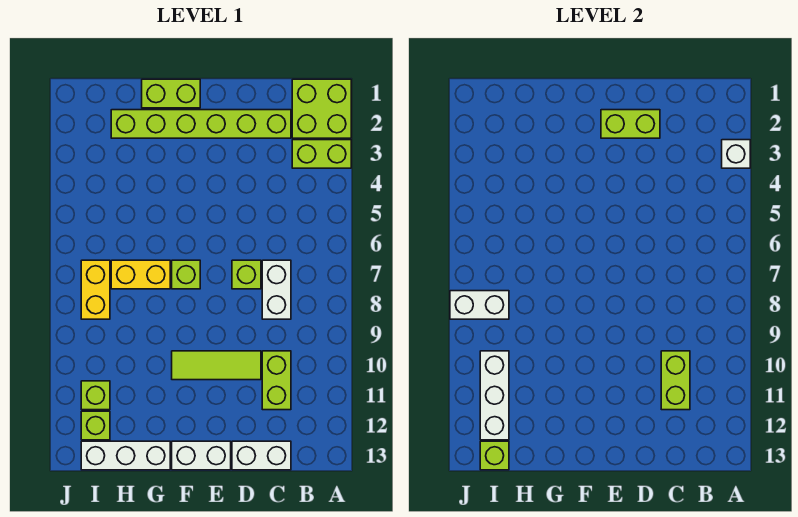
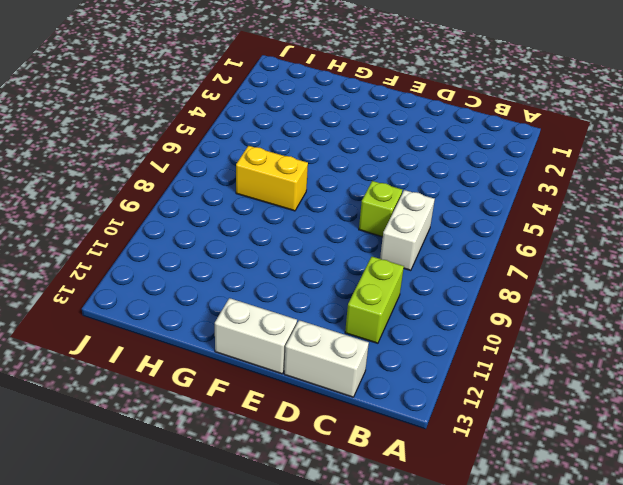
none -> lime 2x2 brick [292,79,351,138]
none -> lime 1x2 brick [292,140,351,168]
none -> lime 1x6 brick [111,110,291,138]

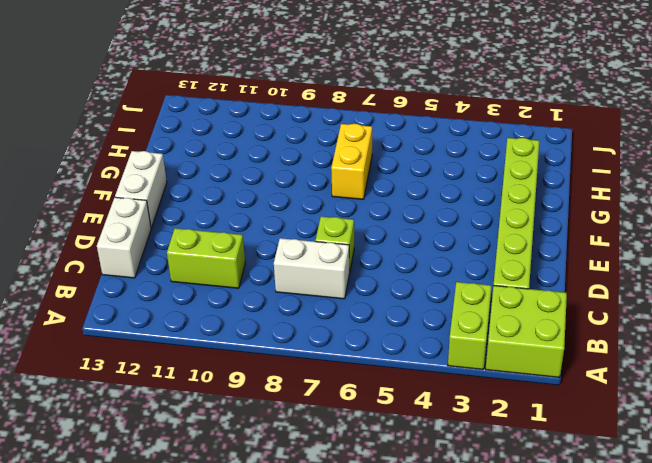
none -> lime 1x3 tile [172,351,261,380]
none -> lime 1x2 brick [142,79,200,108]
none -> lime 1x1 brick [172,260,200,289]

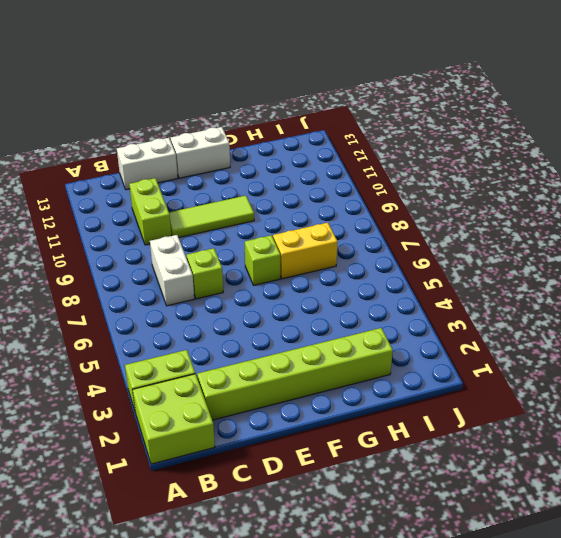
none -> lime 1x2 brick [142,79,200,108]
none -> white 1x3 brick [81,441,170,470]
none -> yellow 1x2 brick [81,260,110,319]

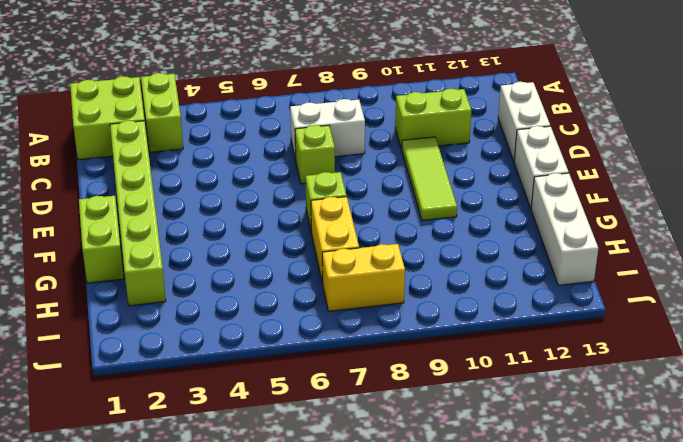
none -> lime 1x1 brick [81,381,110,410]
none -> lime 1x1 brick [81,411,110,440]
none -> white 1x1 brick [722,140,750,168]

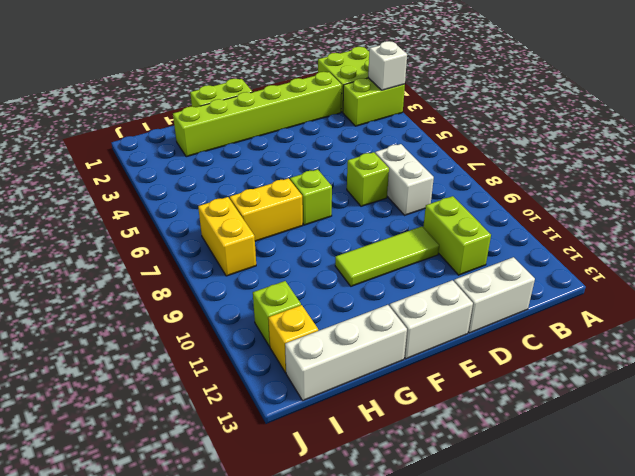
yellow 1x1 brick [268,305,318,373] -> lime 1x1 brick [81,411,110,440]
none -> lime 1x2 brick [661,351,690,410]
none -> lime 1x2 brick [601,110,660,138]
none -> white 1x2 brick [450,291,509,319]

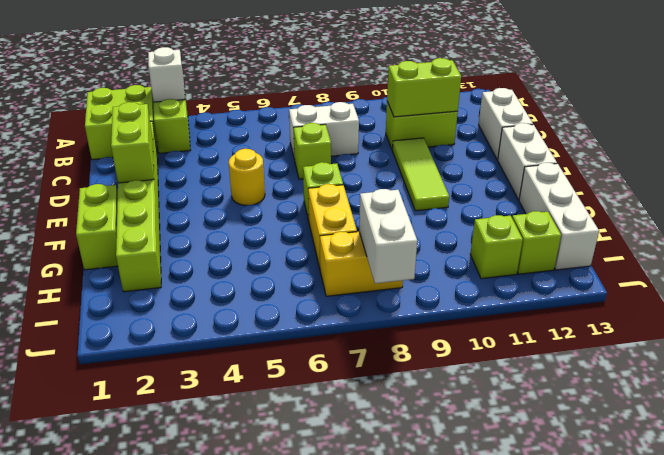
yellow 1x1 round brick [229,149,265,205] -> none
none -> white 1x3 brick [480,351,509,440]
none -> lime 1x1 brick [480,441,509,470]

